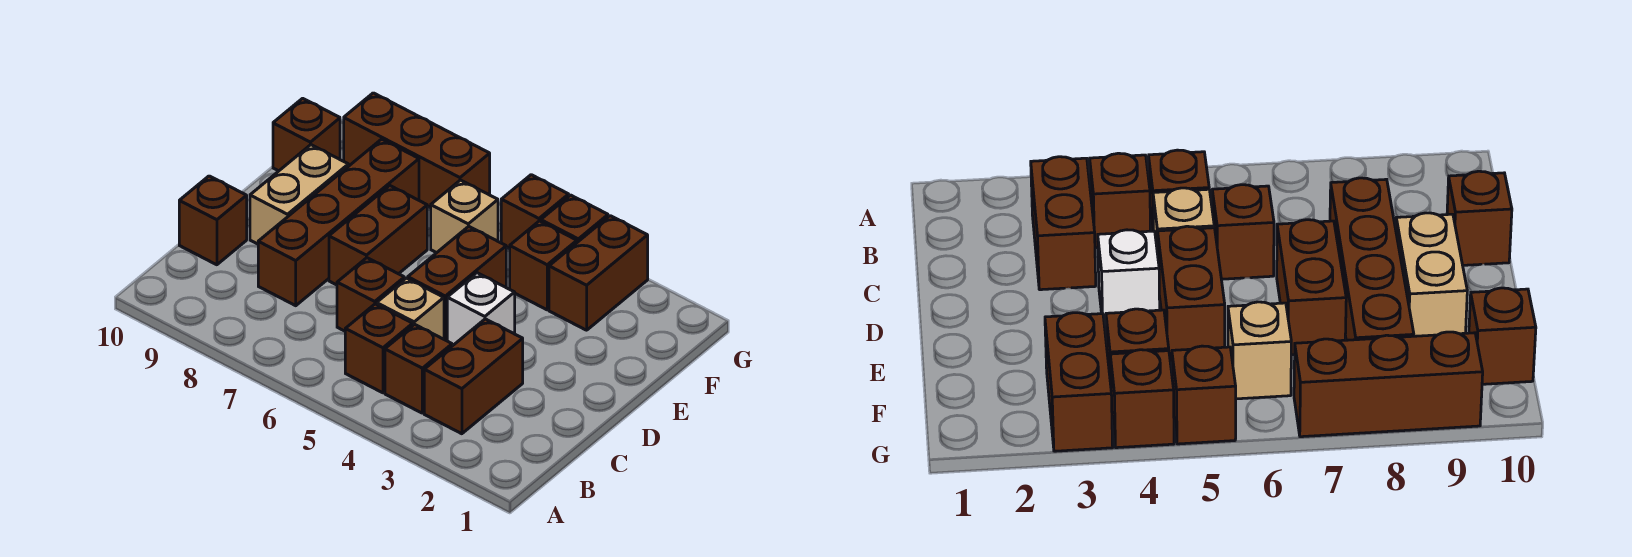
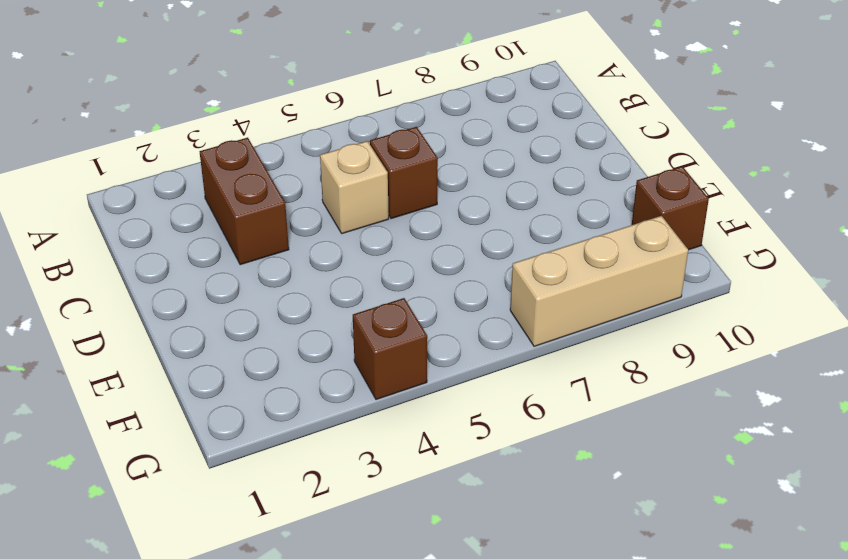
tan 1x3 brick [510,216,688,346] -> brown 1x3 brick [344,93,490,208]
none -> brown 1x1 brick [385,324,452,413]
none -> brown 1x1 brick [345,304,413,393]
none -> brown 1x4 brick [258,139,419,306]

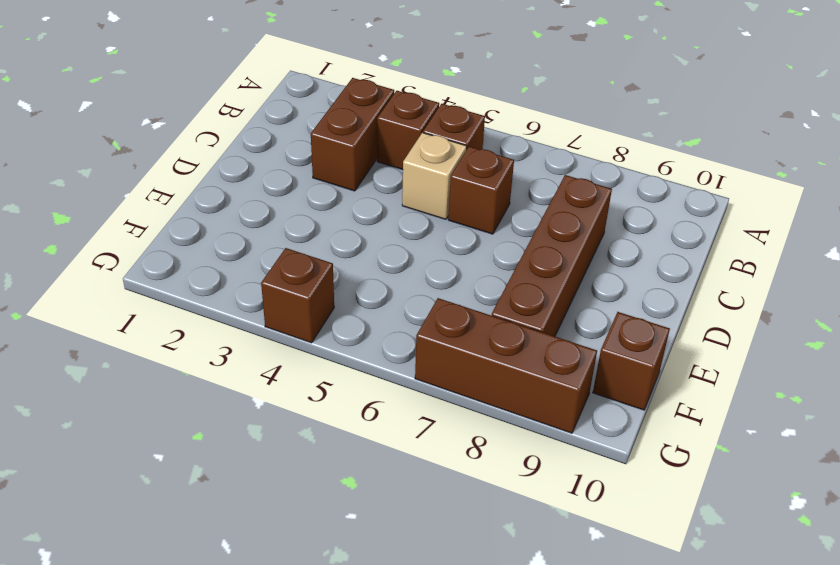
none -> brown 1x1 brick [179,176,247,265]
none -> white 1x1 brick [447,273,515,345]
none -> brown 1x2 brick [408,226,506,340]

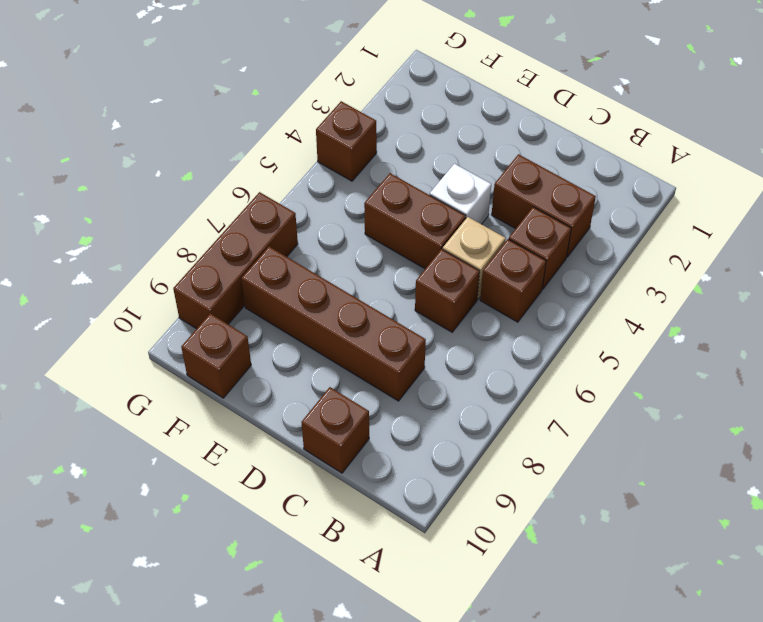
none -> brown 1x2 brick [329,186,427,285]
none -> tan 1x2 brick [250,145,348,244]
none -> brown 1x2 brick [549,216,648,330]

